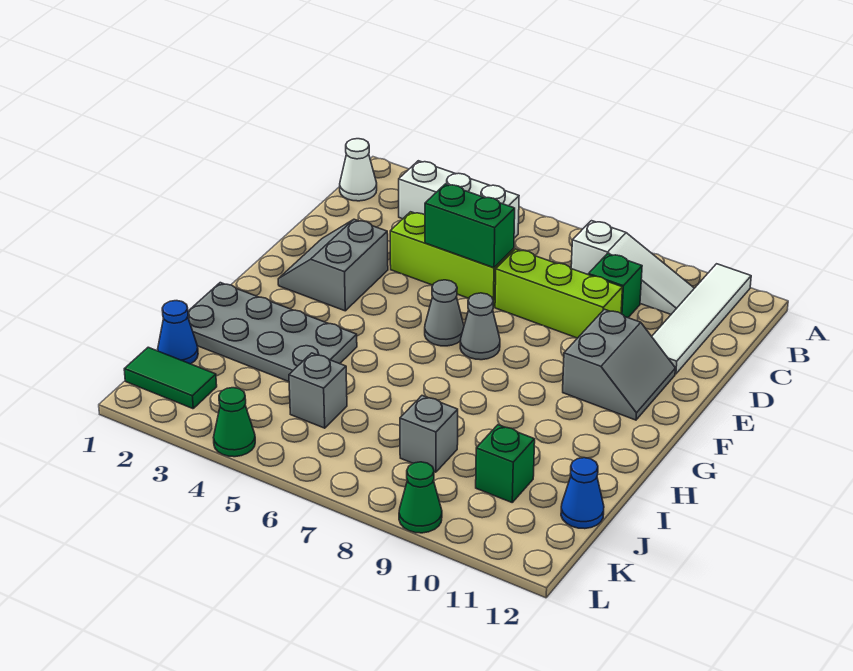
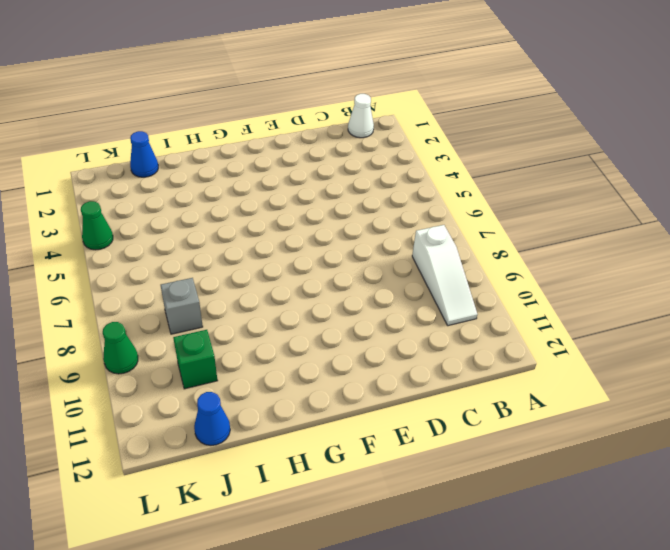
none -> white 1x4 tile [652,264,751,374]
none -> white 1x3 brick [399,161,519,238]
none -> green 1x1 brick [589,254,642,318]

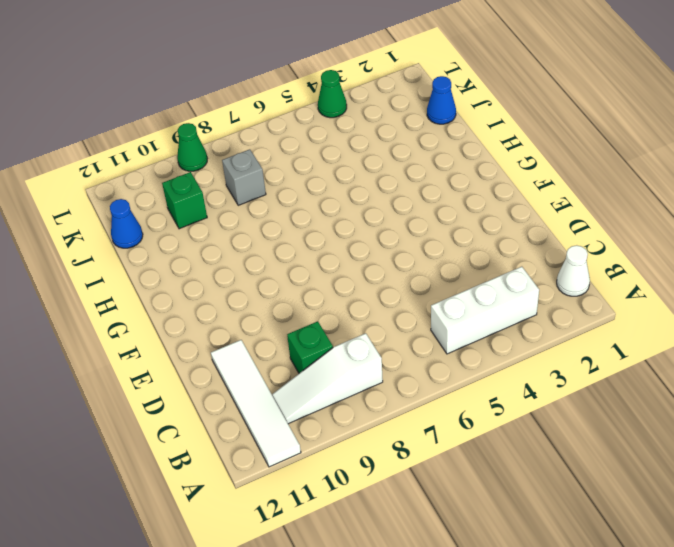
none -> lime 1x3 brick [390,212,514,307]
none -> lime 1x3 brick [495,249,623,338]
none -> grey 2x2 slope [278,219,388,311]

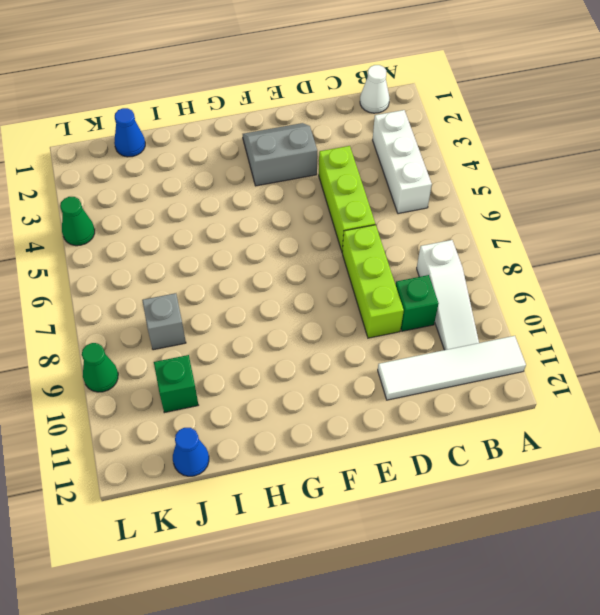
none -> grey 2x2 slope [563,309,675,420]
none -> grey 1x1 cone [425,280,464,346]
none -> grey 1x1 cone [460,293,500,360]

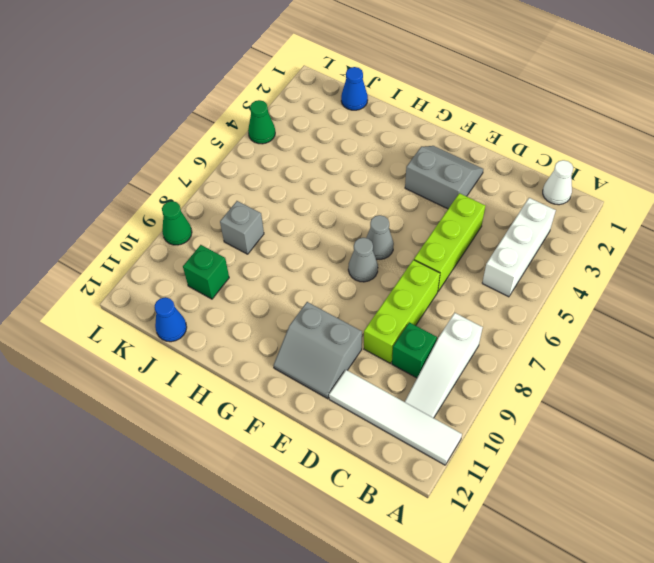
none -> grey 2x4 plate [188,283,357,382]
none -> grey 1x1 brick [289,353,347,428]
none -> green 1x2 tile [124,347,217,409]

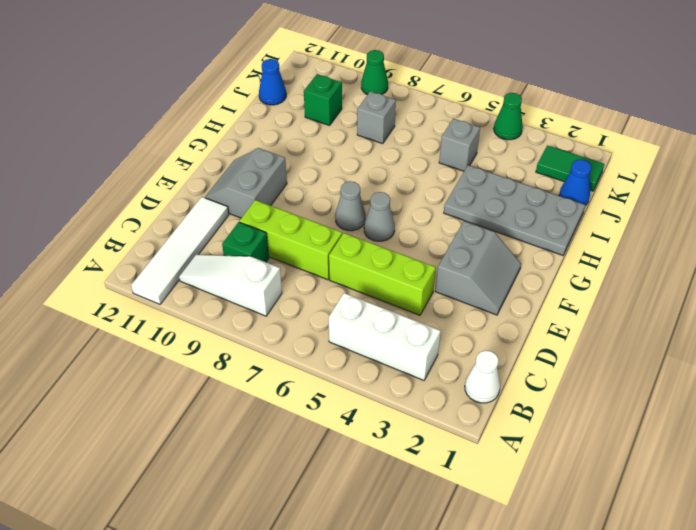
none -> green 1x2 brick [425,184,515,268]

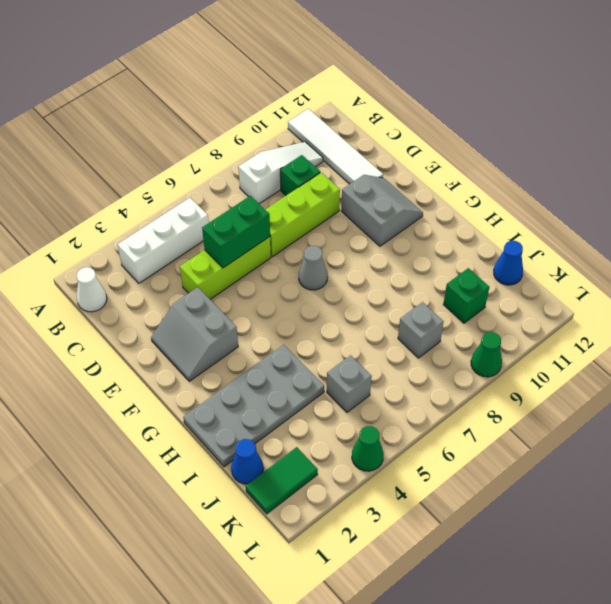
none -> grey 1x1 cone [425,280,464,346]

